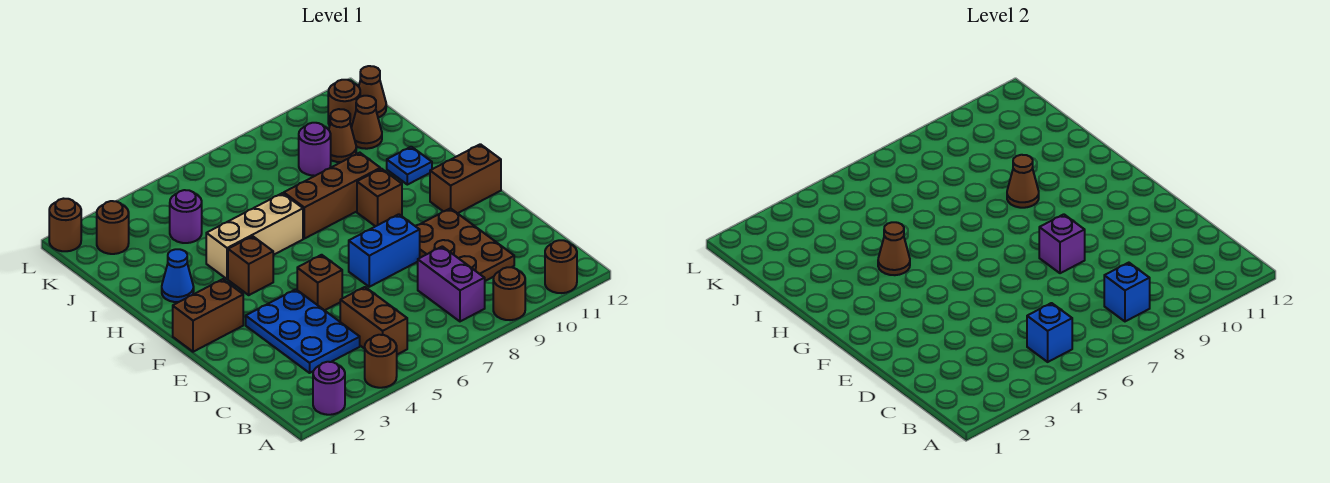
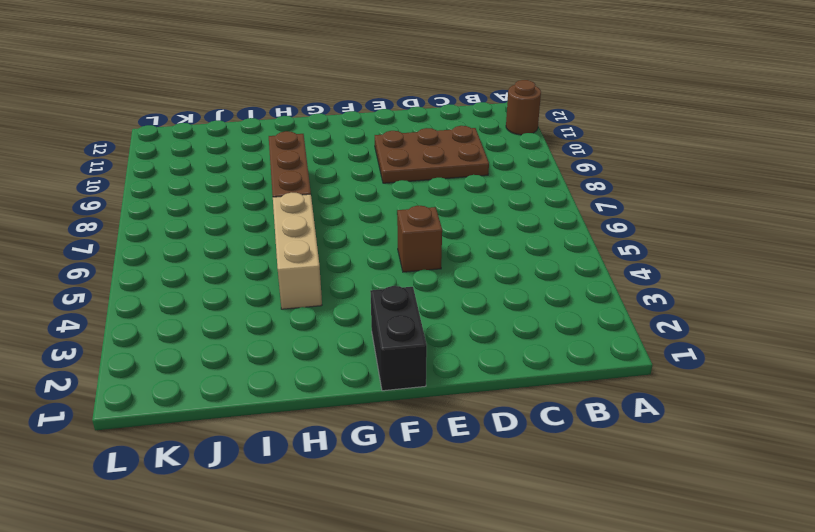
black 1x2 brick [370,286,427,391] -> brown 1x2 brick [173,279,243,352]
none -> purple 1x1 round brick [313,362,345,415]
none -> brown 1x1 round brick [365,335,397,388]
none -> brown 1x1 round brick [493,267,525,320]
none -> brown 1x2 brick [340,287,407,354]

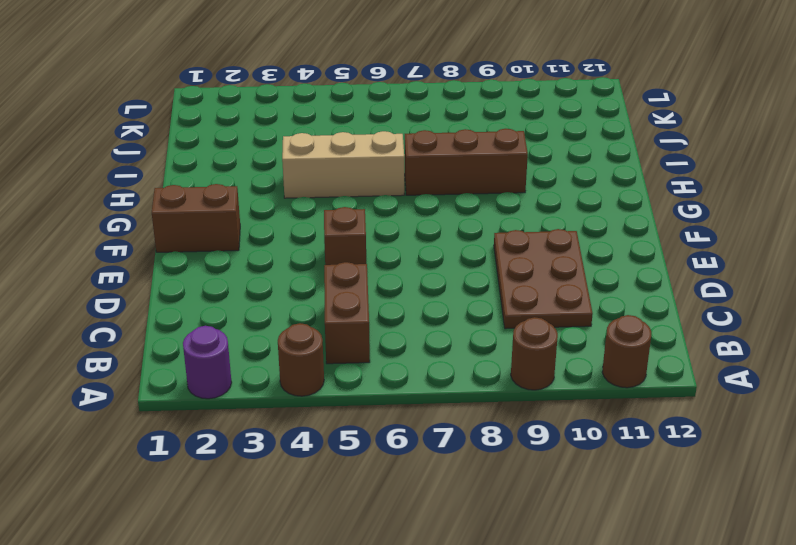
none -> purple 1x2 brick [418,246,485,321]
none -> blue 2x3 plate [246,289,360,373]
none -> blue 1x2 brick [349,214,420,287]
none -> brown 1x2 brick [430,144,501,213]

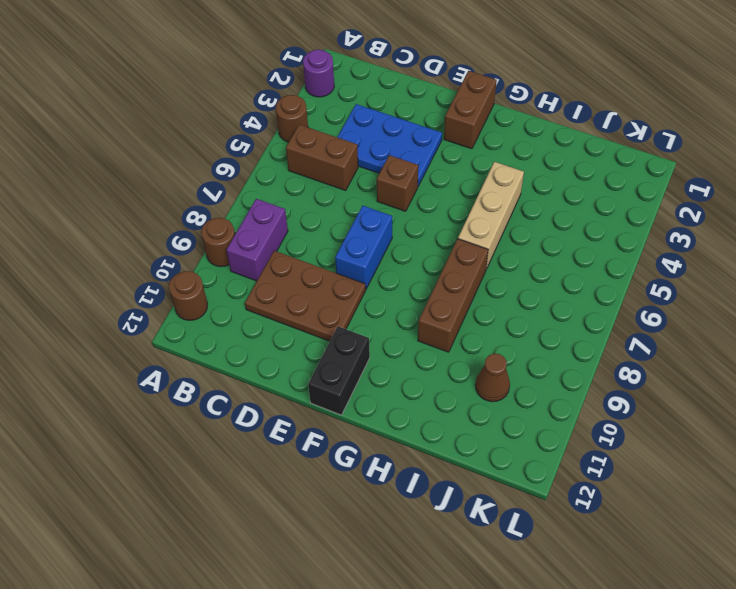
purple 1x2 brick [226,199,288,281] -> purple 1x2 brick turned to [418,246,485,321]
black 1x2 brick [308,326,370,415] -> brown 1x2 brick [430,144,501,213]
none -> brown 1x1 brick [228,236,273,295]
none -> brown 1x1 brick [357,169,402,226]
none -> blue 1x1 cone [162,249,194,302]
none -> blue 1x1 plate [387,147,432,185]

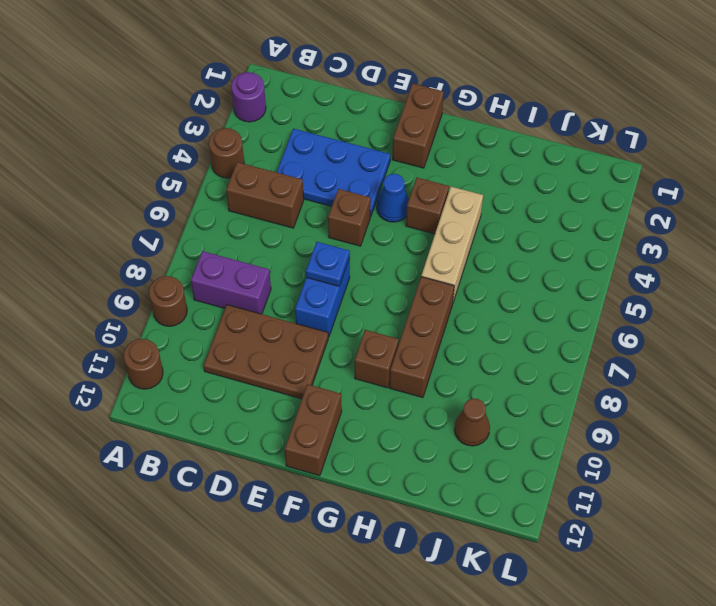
blue 1x1 plate [306,242,350,286] -> blue 1x1 plate moved to [387,147,432,185]
blue 1x1 cone [377,174,409,222] -> blue 1x1 cone moved to [162,249,194,302]
none -> purple 1x1 round brick [170,190,202,243]
none -> purple 1x1 round brick [299,123,331,176]
none -> brown 1x1 cone [351,96,382,149]
none -> brown 1x1 round brick [97,201,129,254]

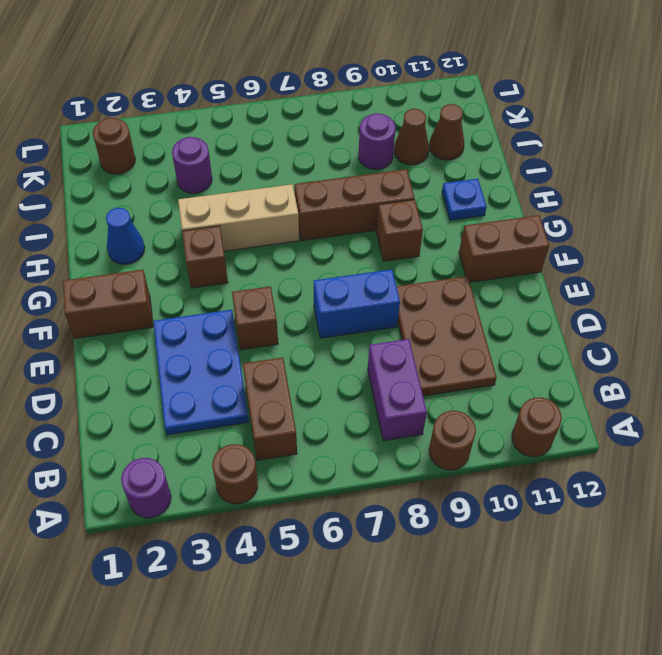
none -> brown 1x1 round brick [328,80,360,127]
none -> brown 1x1 cone [359,66,386,117]
none -> brown 1x1 round brick [49,199,81,251]
none -> blue 1x1 brick [1027,303,1072,362]

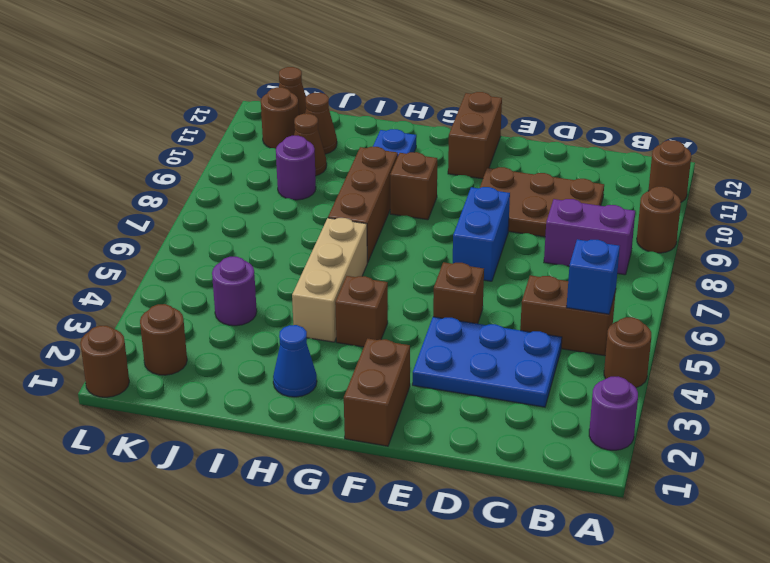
none -> blue 1x1 brick [1104,263,1150,321]
none -> purple 1x1 brick [1039,214,1085,273]
none -> brown 1x1 cone [878,222,910,275]
none -> brown 1x1 cone [1007,155,1039,208]

